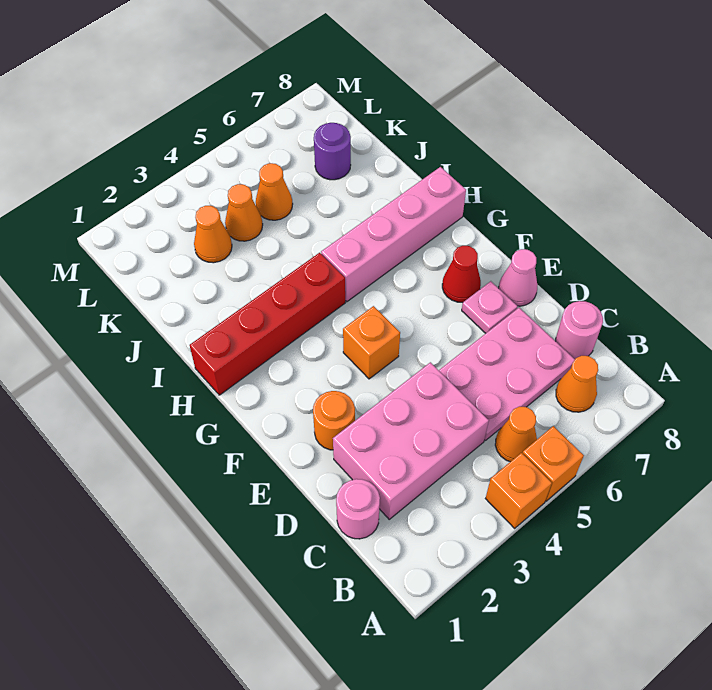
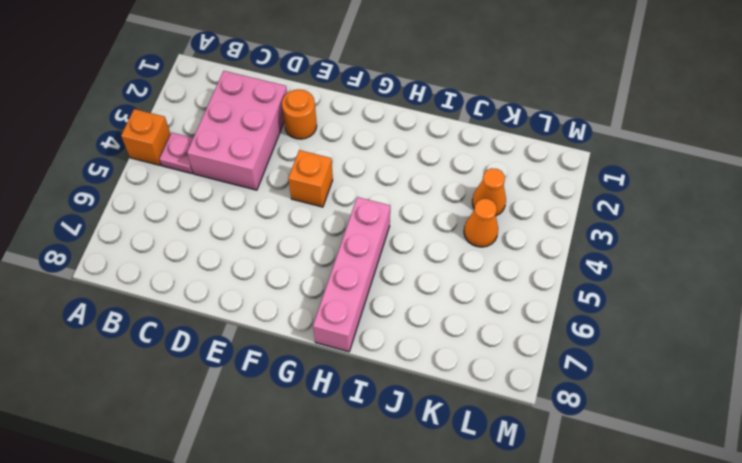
pink 1x1 plate [159,133,193,174] -> pink 1x1 plate moved to [462,281,518,333]
none -> orange 1x1 brick [522,426,584,501]
none -> orange 1x1 cone [495,407,537,462]
none -> orange 1x1 cone [556,356,598,412]

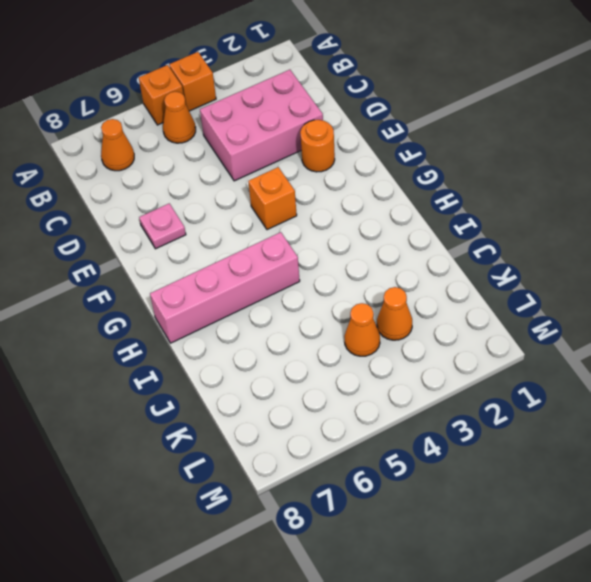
none -> pink 1x1 round brick [336,479,380,539]
none -> pink 2x3 plate [439,308,575,440]
none -> pink 1x1 round brick [556,301,603,359]

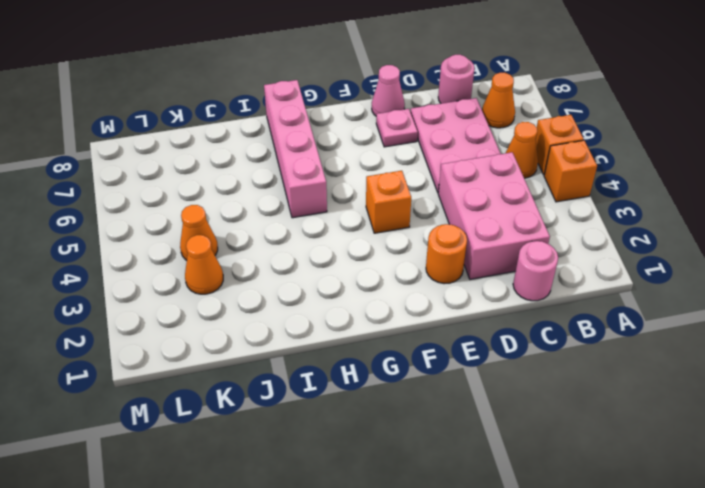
none -> red 1x1 cone [442,246,481,303]
none -> red 1x4 brick [190,253,345,395]
none -> orange 1x1 cone [256,163,293,220]

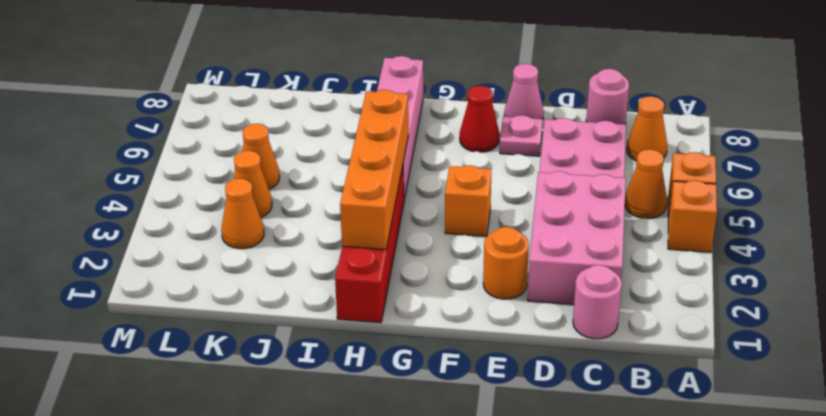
orange 1x4 brick [340,90,408,249] -> none
none -> purple 1x1 round brick [314,123,351,180]

